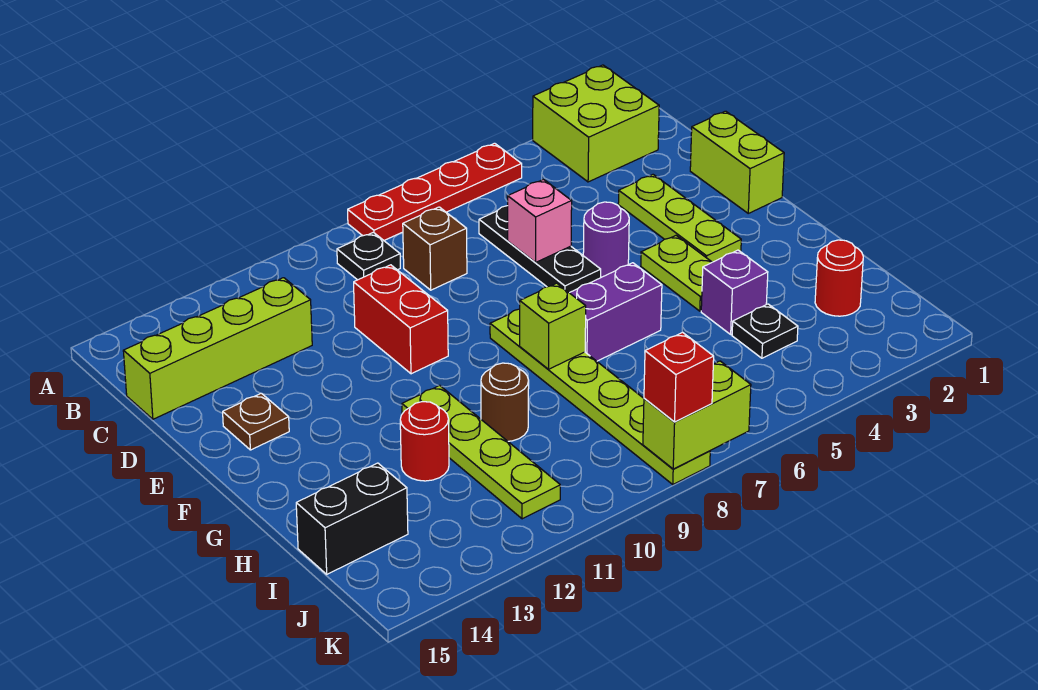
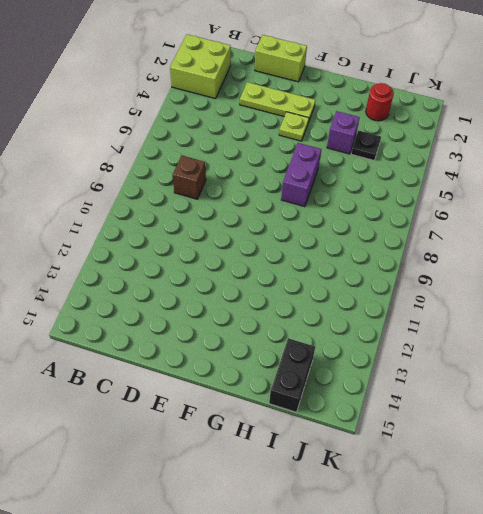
lime 1x1 plate [279,112,309,141] -> lime 1x2 plate [641,236,712,311]
none -> red 1x4 plate [348,143,522,240]
none -> black 1x1 plate [337,232,400,280]
none -> black 1x3 plate [479,206,601,293]

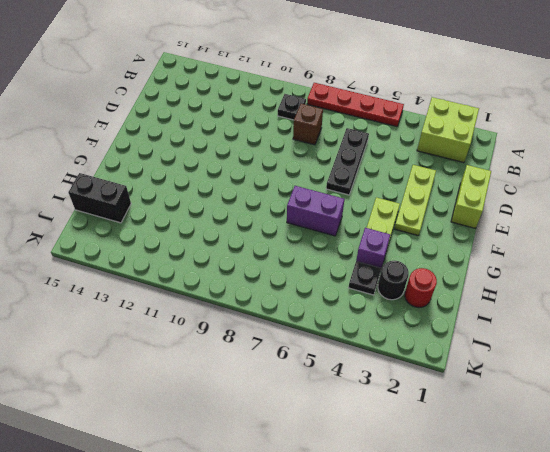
black 1x1 round brick [378,261,409,300] -> none
none -> lime 1x4 brick [123,278,312,419]
none -> red 1x2 brick [354,265,448,374]
none -> purple 1x1 round brick [583,202,629,277]

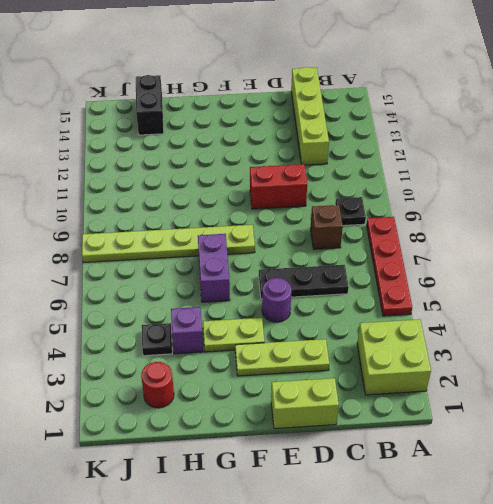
none -> brown 1x1 plate [223,393,289,450]
none -> lime 1x4 plate [402,385,560,519]
none -> brown 1x1 round brick [481,363,529,441]

